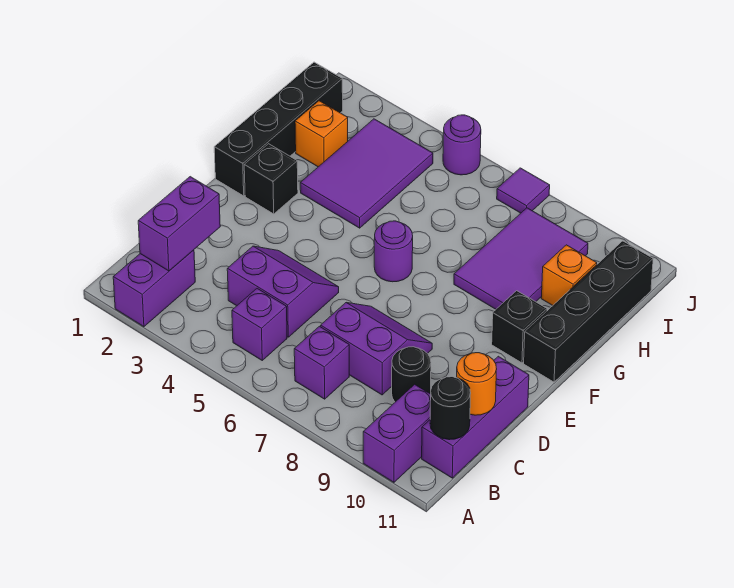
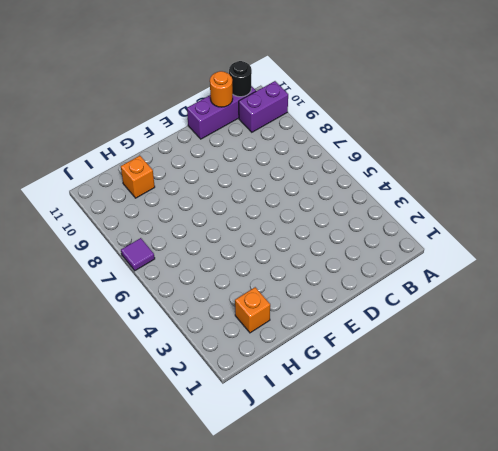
none -> purple 1x2 brick [113,250,195,327]
none -> purple 1x1 brick [232,288,287,360]
none -> purple 1x1 brick [294,326,349,399]

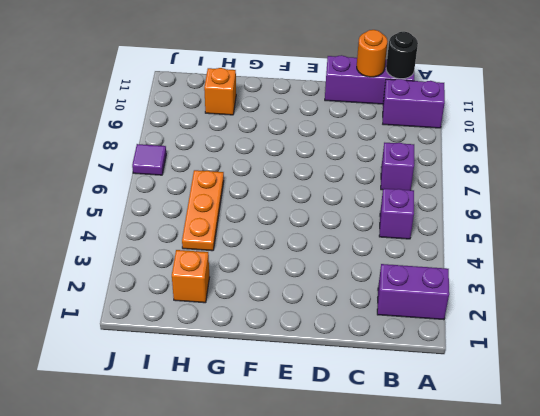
orange 1x3 plate [182,170,224,251] -> purple 2x3 tile [300,119,433,228]
none -> purple 2x2 slope [227,246,339,337]
none -> purple 2x2 slope [321,303,432,395]
none -> black 1x1 round brick [392,347,431,402]

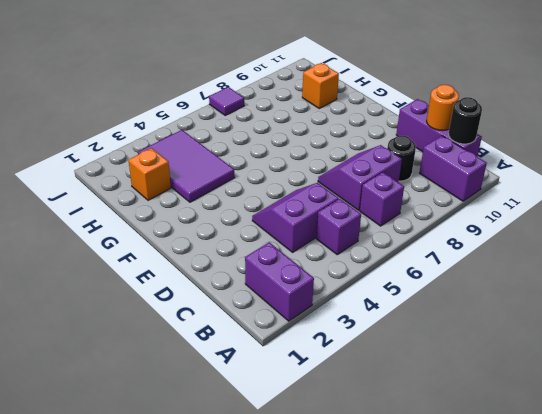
none -> black 1x4 brick [214,62,343,196]
none -> black 1x1 brick [244,144,298,214]
none -> purple 1x1 round brick [374,221,413,282]

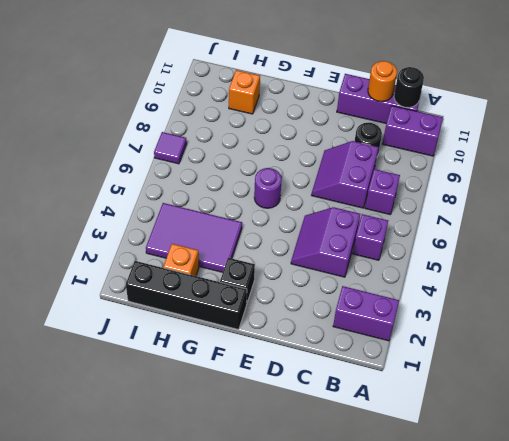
none -> black 1x1 brick [492,291,547,363]
none -> black 1x4 brick [524,241,653,382]
none -> purple 2x3 tile [454,208,588,309]

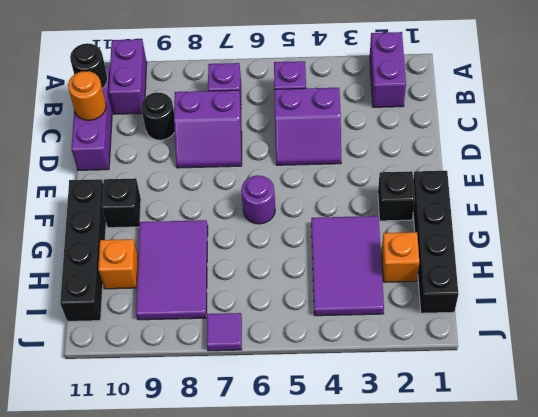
none -> purple 1x1 round brick [443,115,481,175]
none -> purple 1x2 brick [138,177,220,271]

